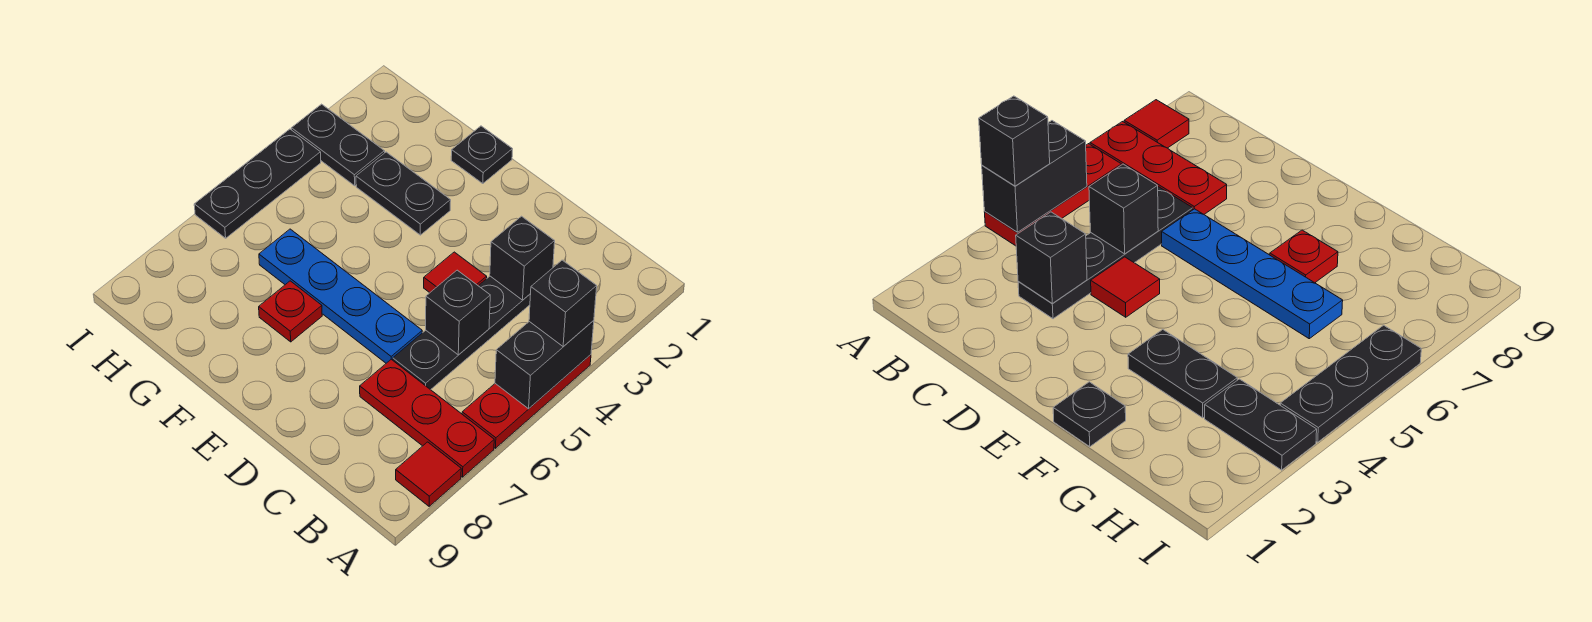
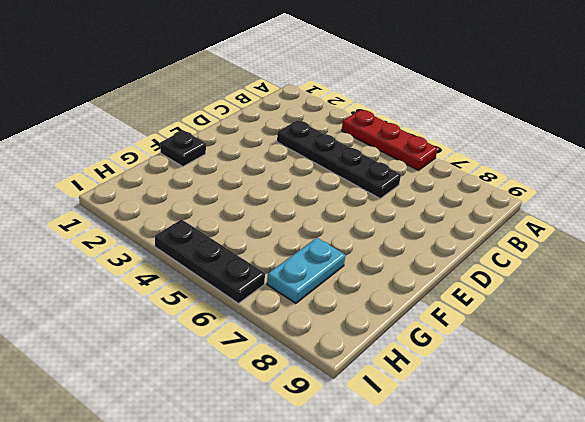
cyan 1x2 plate [267,238,346,303] -> none
none -> red 1x3 plate [360,359,494,477]
none -> red 1x1 tile [396,442,461,506]
none -> red 1x1 tile [424,252,487,293]

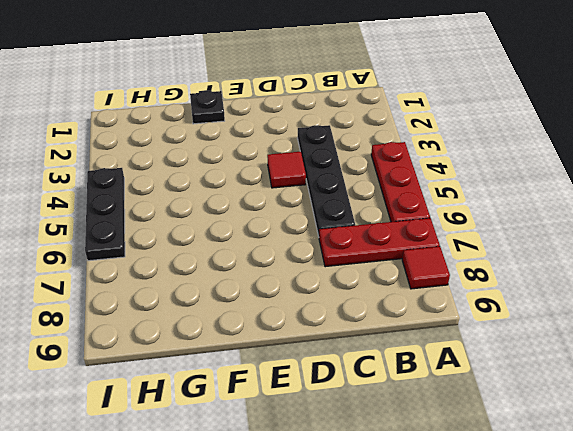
none -> blue 1x4 plate [259,229,422,363]
none -> black 1x2 plate [356,152,451,235]
none -> red 1x1 plate [259,281,322,342]

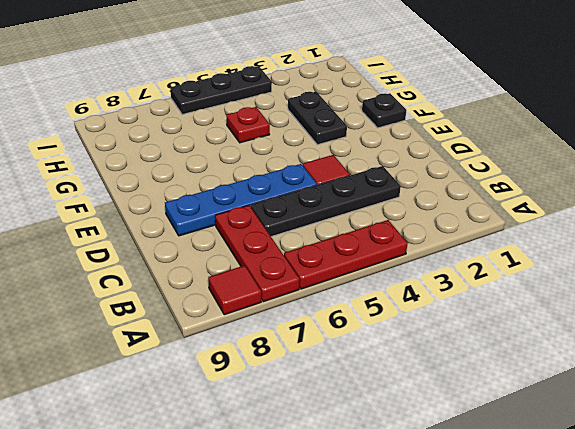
blue 1x4 plate [165,164,317,236] -> blue 1x4 plate turned to [259,229,422,363]
red 1x1 plate [226,107,270,143] -> red 1x1 plate moved to [259,281,322,342]
none -> black 1x2 plate [292,104,385,186]
none -> black 1x2 brick [495,320,594,409]
none -> black 1x1 brick [490,216,555,300]

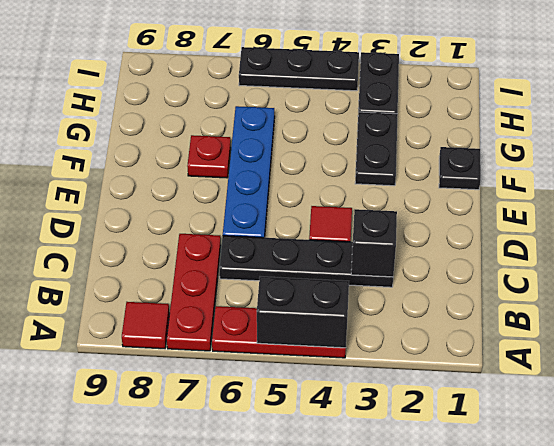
none -> black 1x1 brick [426,270,490,355]
none -> black 1x1 brick [529,260,597,347]

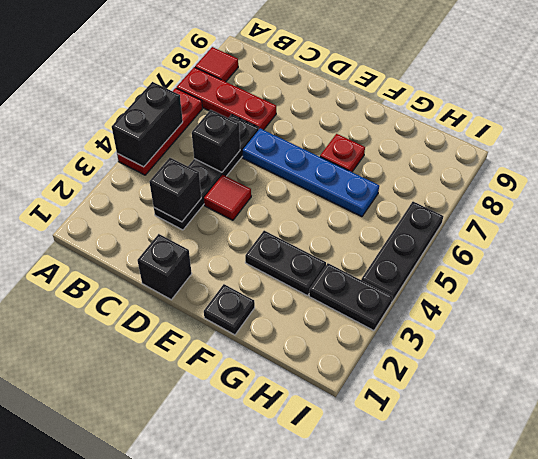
black 1x1 brick [137,234,192,300] -> black 1x1 brick moved to [529,260,597,347]

